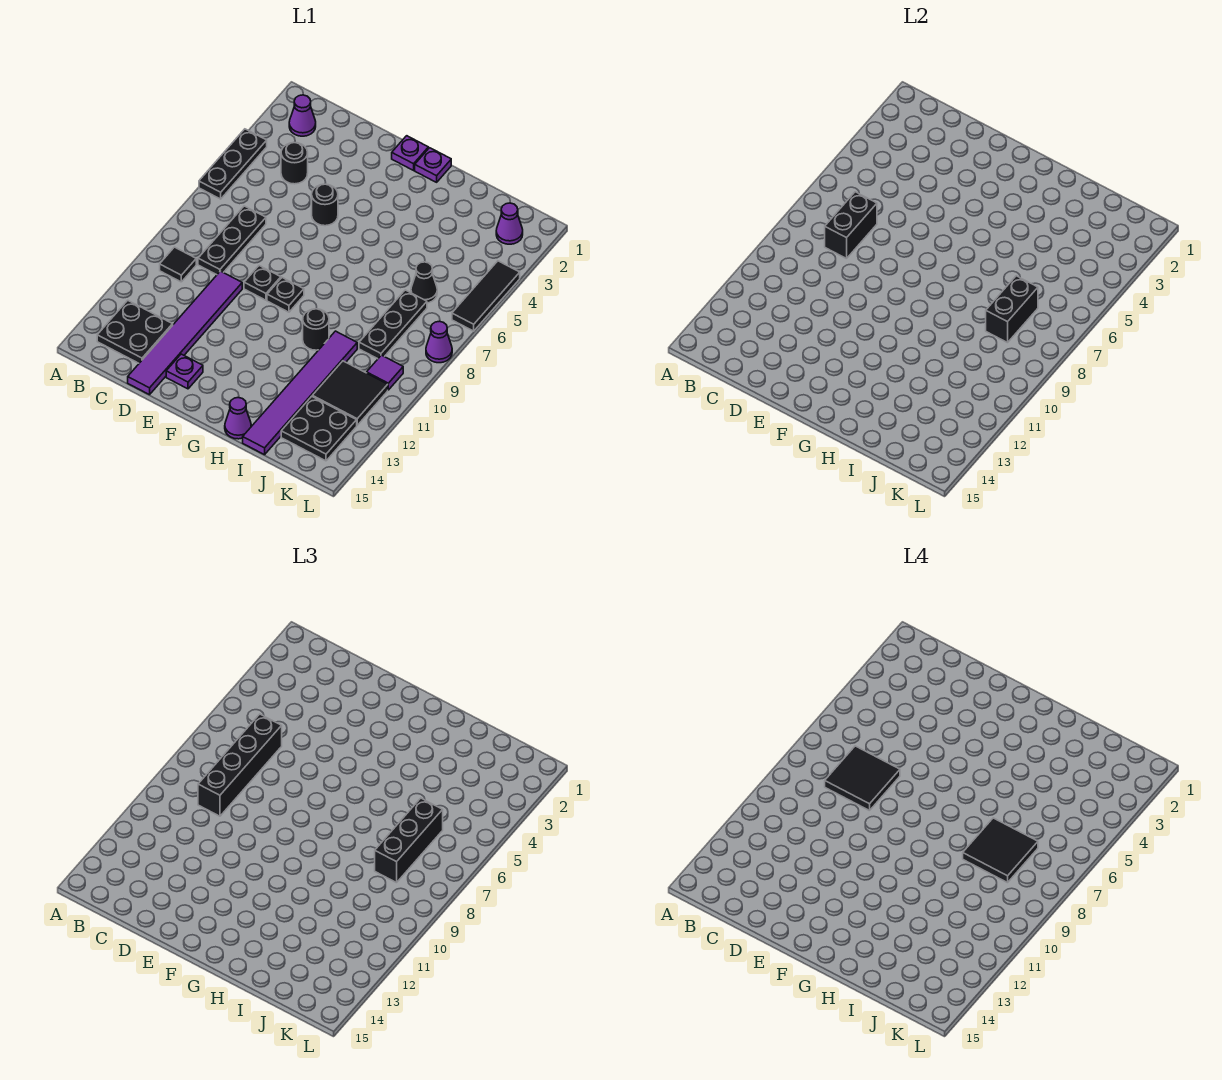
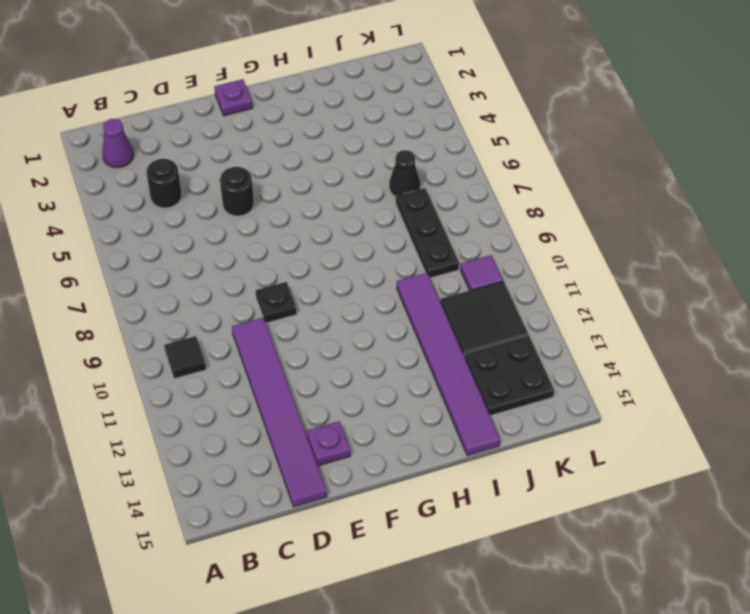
none -> black 1x3 plate [199,129,267,199]
none -> black 2x2 plate [97,300,173,363]
none -> black 1x3 plate [198,206,266,275]
none -> black 1x1 plate [267,278,304,312]

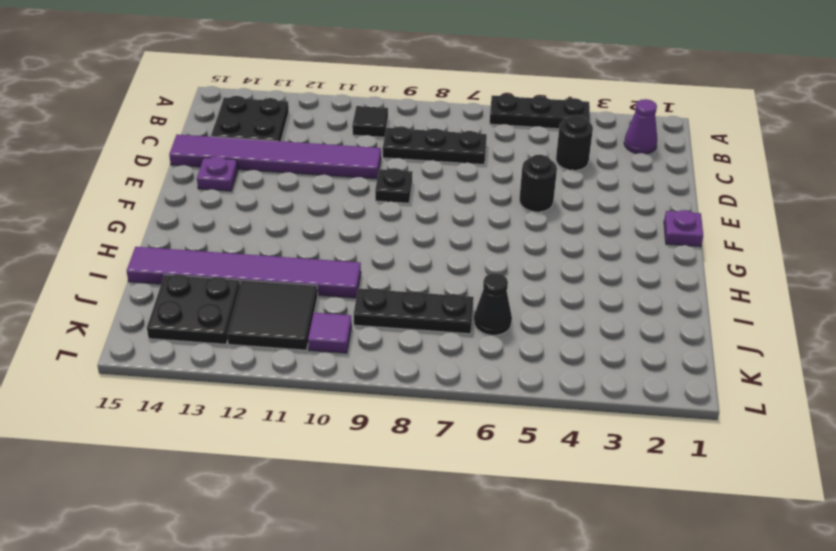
none -> black 1x1 plate [267,278,304,312]
none -> purple 1x1 plate [415,148,451,182]
none -> black 1x1 round brick [303,309,329,350]
none -> purple 1x1 cone [225,398,251,439]

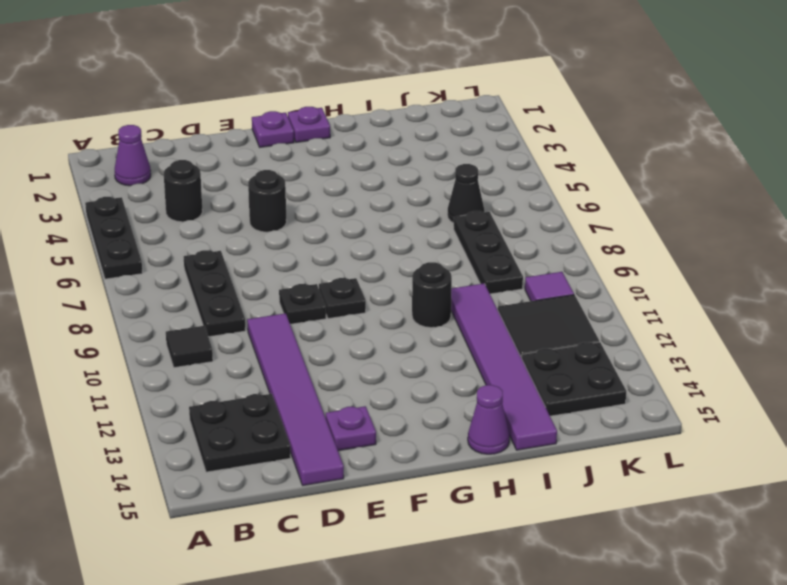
none -> purple 1x1 cone [496,203,523,244]
none -> black 1x3 tile [452,261,520,331]
none -> purple 1x1 cone [426,321,452,363]
none -> black 1x2 brick [825,192,877,259]

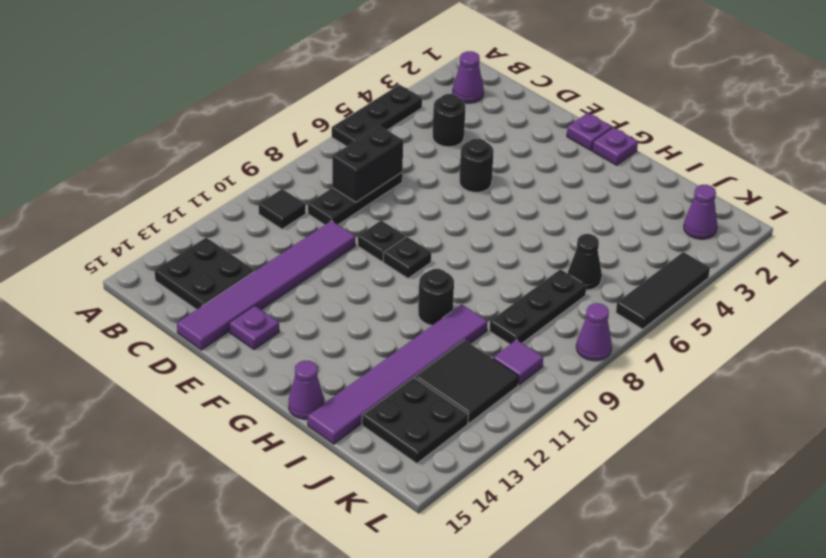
none -> black 1x2 brick [986,276,1038,343]
none -> black 1x4 brick [198,714,282,816]
none -> black 1x3 brick [375,798,443,883]
none -> black 2x2 tile [825,746,900,811]

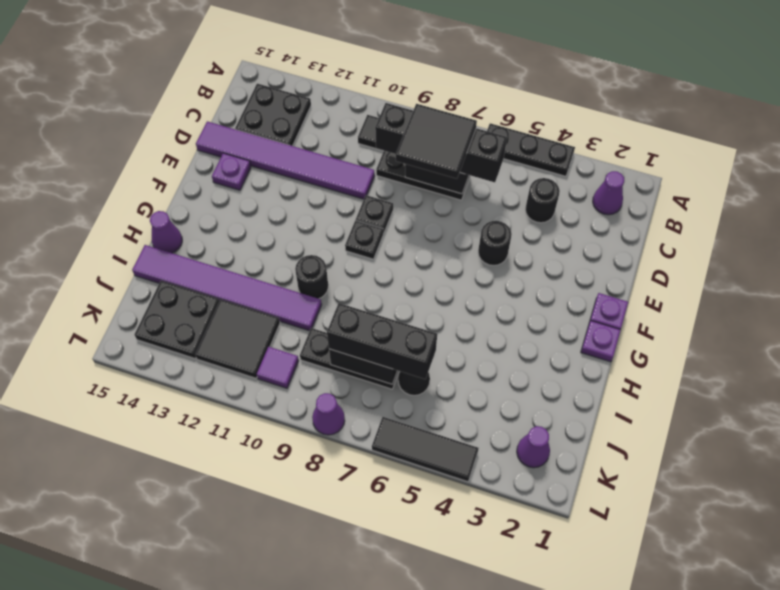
none -> black 2x2 tile [963,818,1038,883]

